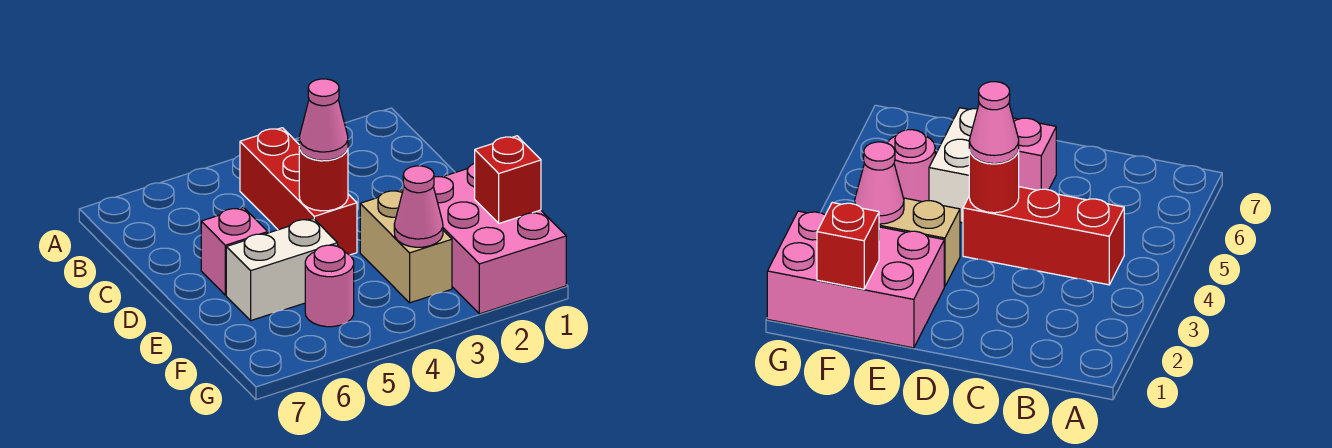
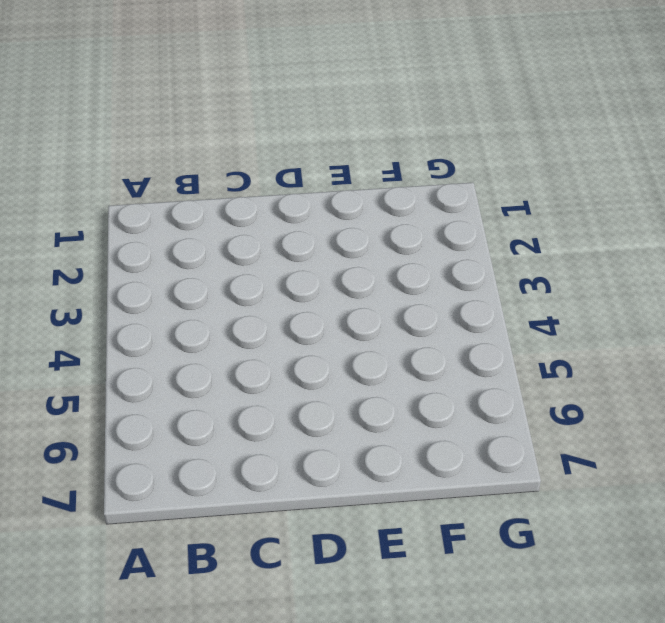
none -> red 1x3 brick [240,128,357,255]
none -> pink 1x1 brick [201,208,268,295]

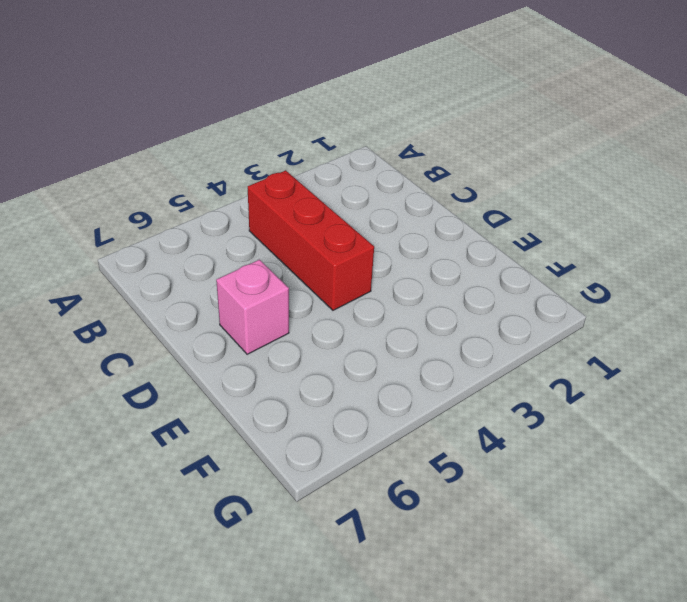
none -> pink 2x3 brick [433,163,566,314]
none -> tan 1x2 brick [360,190,452,303]

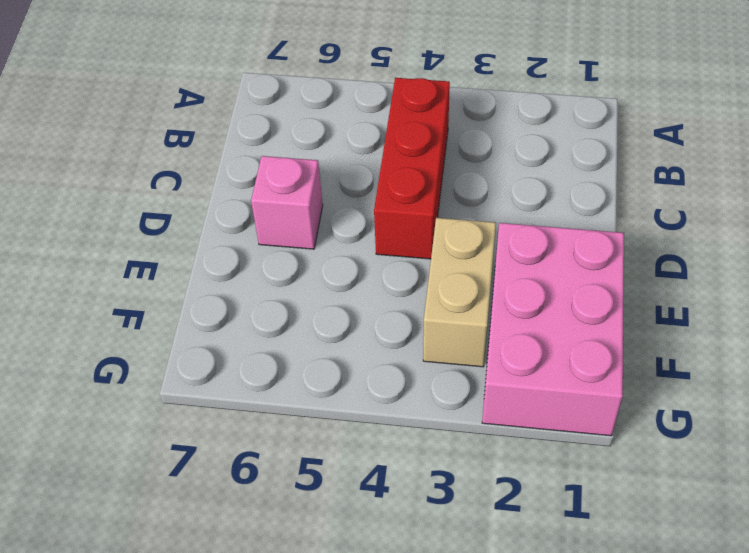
none -> white 1x2 brick [226,219,338,320]
none -> pink 1x1 round brick [305,245,354,327]

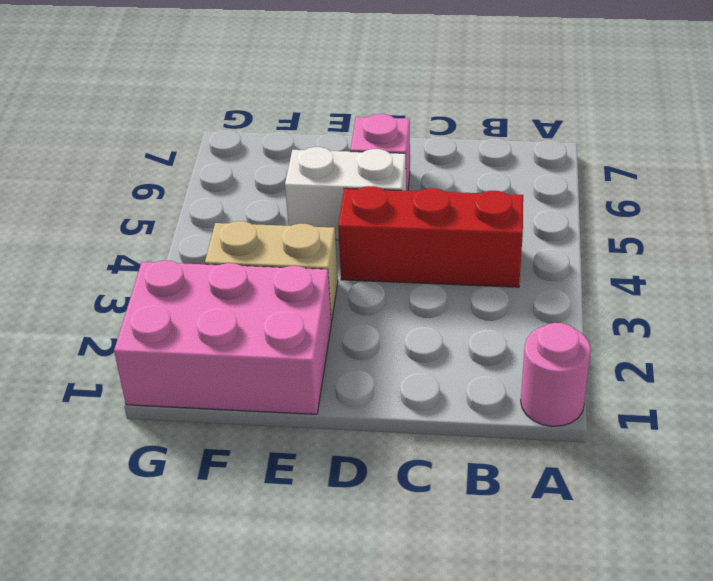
pink 1x1 round brick [521,323,591,426] -> pink 1x1 round brick moved to [305,245,354,327]
white 1x2 brick [285,147,406,240] -> white 1x2 brick turned to [226,219,338,320]
none -> red 1x1 round brick [299,147,348,211]
none -> red 1x1 brick [475,136,541,223]

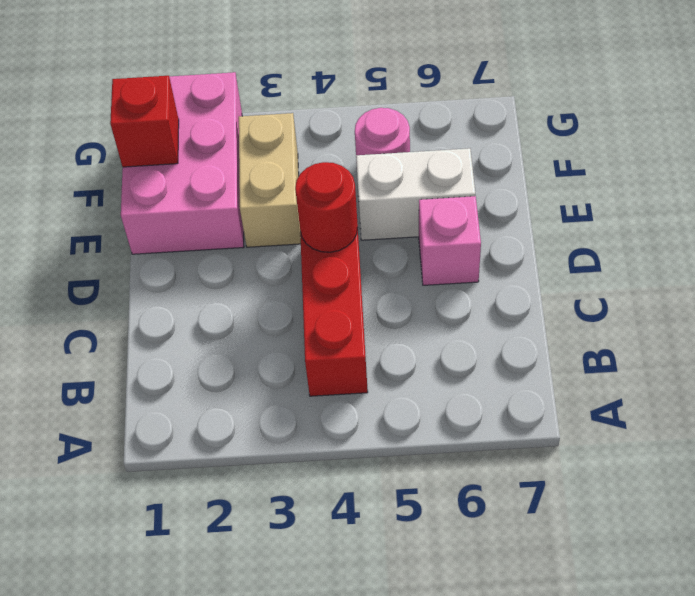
none -> pink 1x1 cone [394,166,443,247]
none -> pink 1x1 cone [299,79,348,160]

